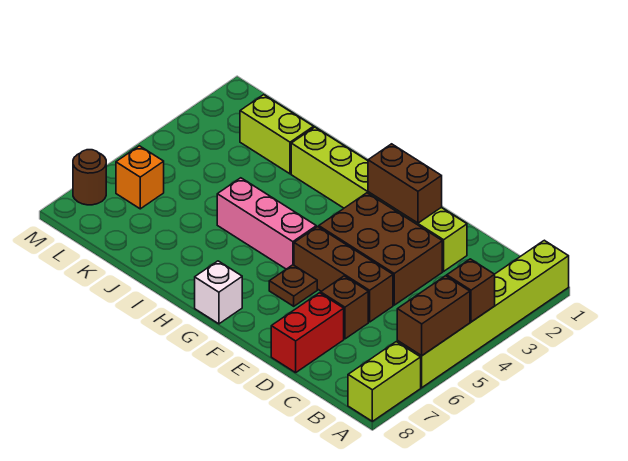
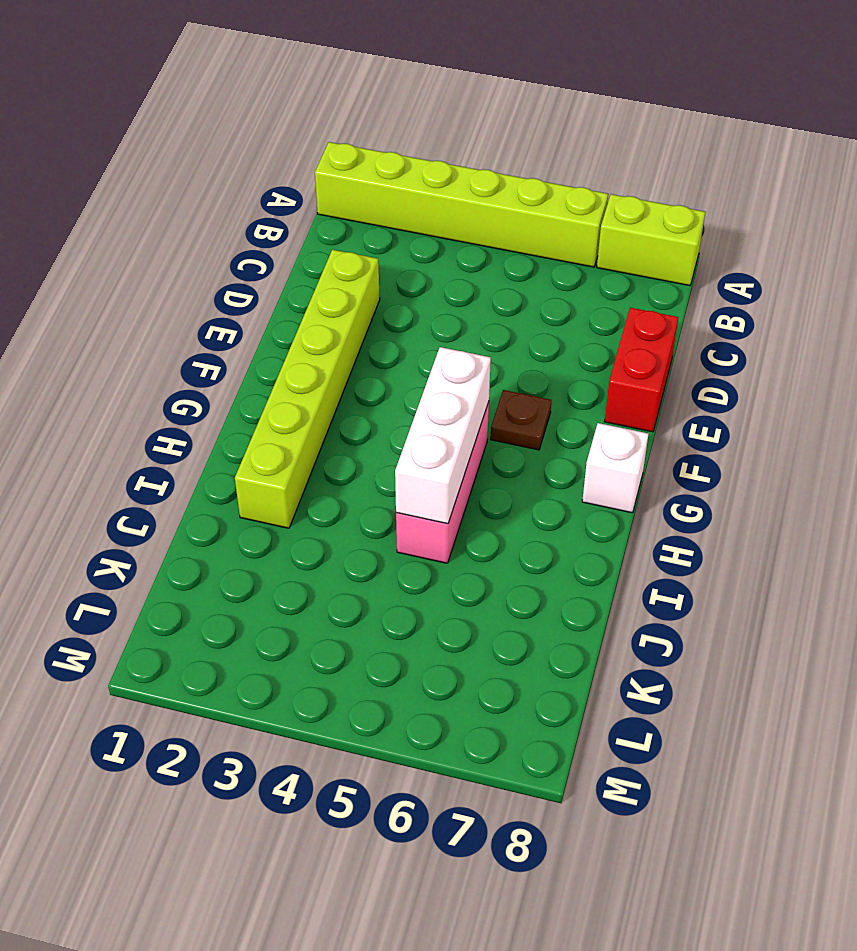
red 1x2 brick [604,308,678,432] -> red 1x2 brick turned to [271,293,344,373]
white 1x3 brick [395,347,491,524] -> none
none -> brown 2x3 brick [319,193,442,305]
none -> brown 1x3 brick [294,227,393,322]
none -> brown 1x1 brick [321,276,368,339]

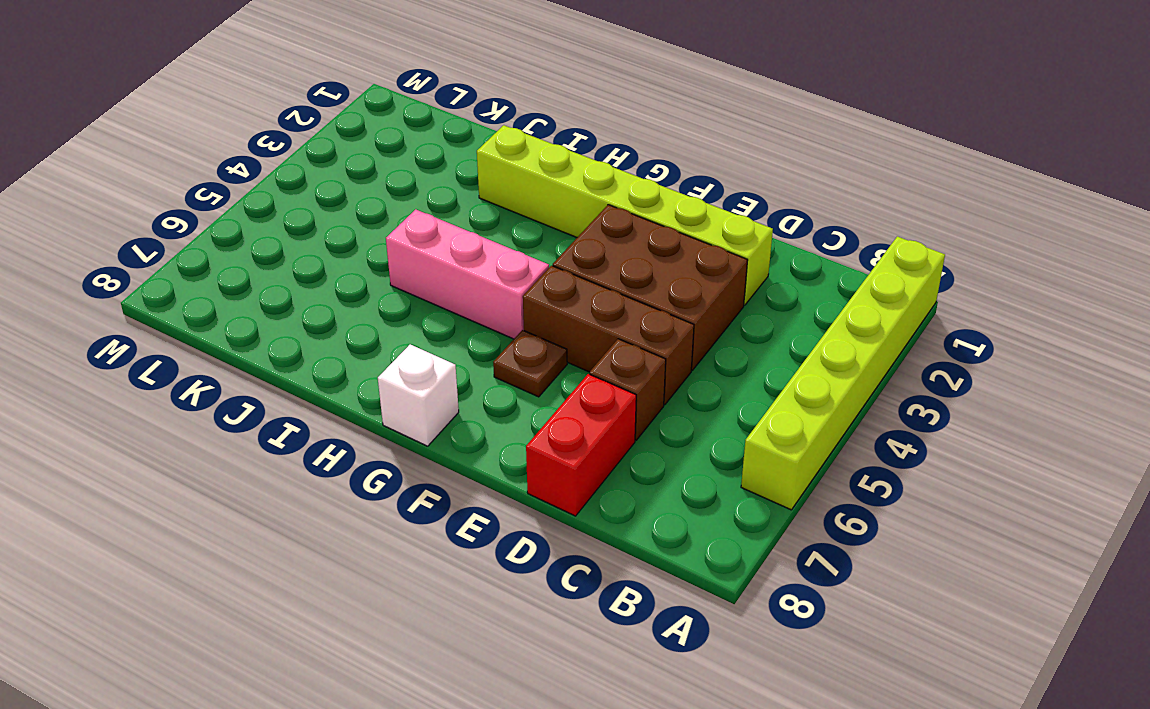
none -> lime 1x2 brick [348,342,421,421]
none -> lime 1x2 brick [240,95,314,174]
none -> orange 1x1 brick [116,146,164,209]

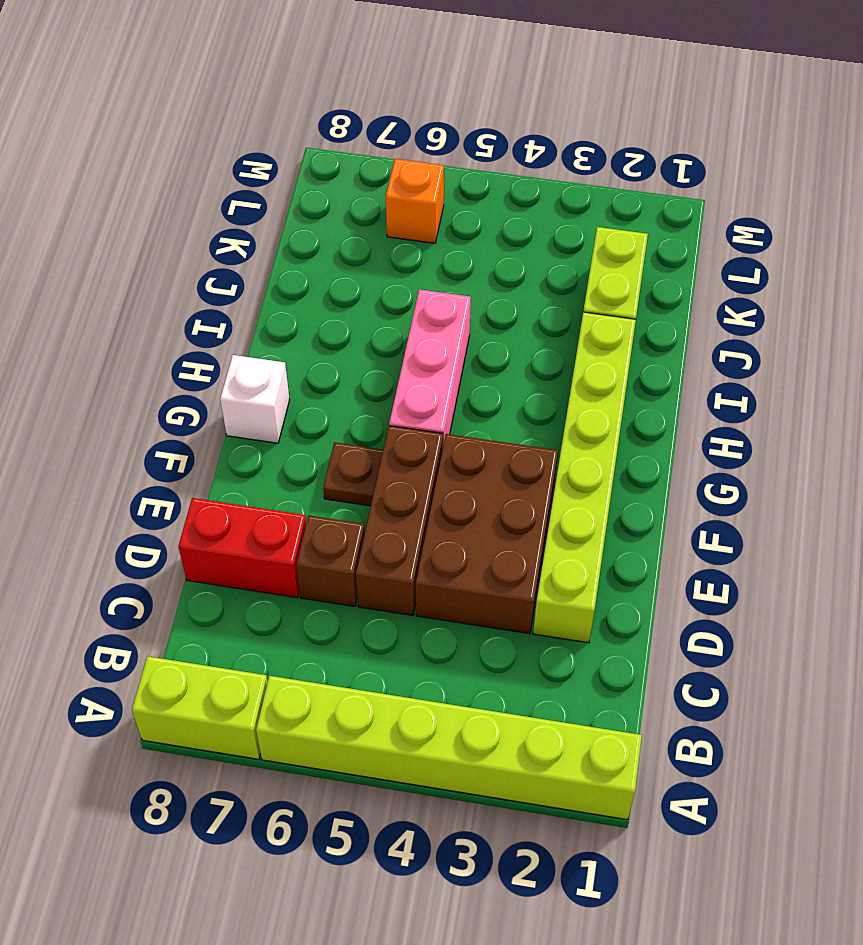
none -> brown 1x1 round brick [73,150,106,205]
none -> brown 1x1 brick [447,259,495,322]
none -> brown 1x2 brick [397,276,470,356]

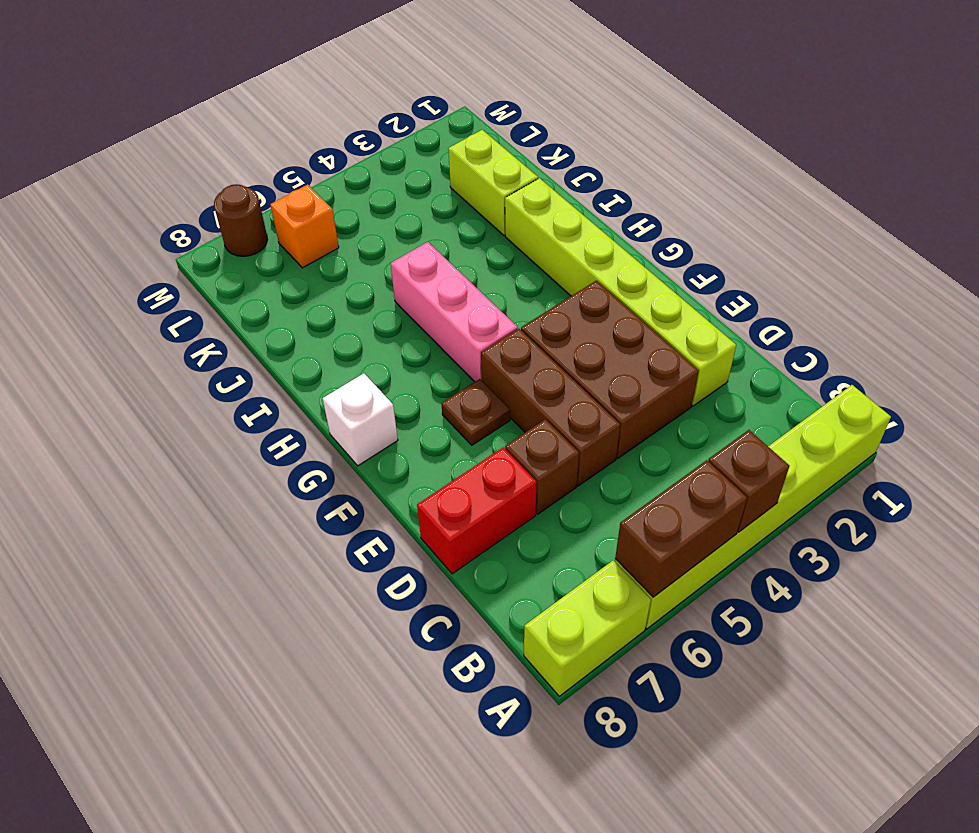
none -> brown 1x2 brick [368,144,442,223]

